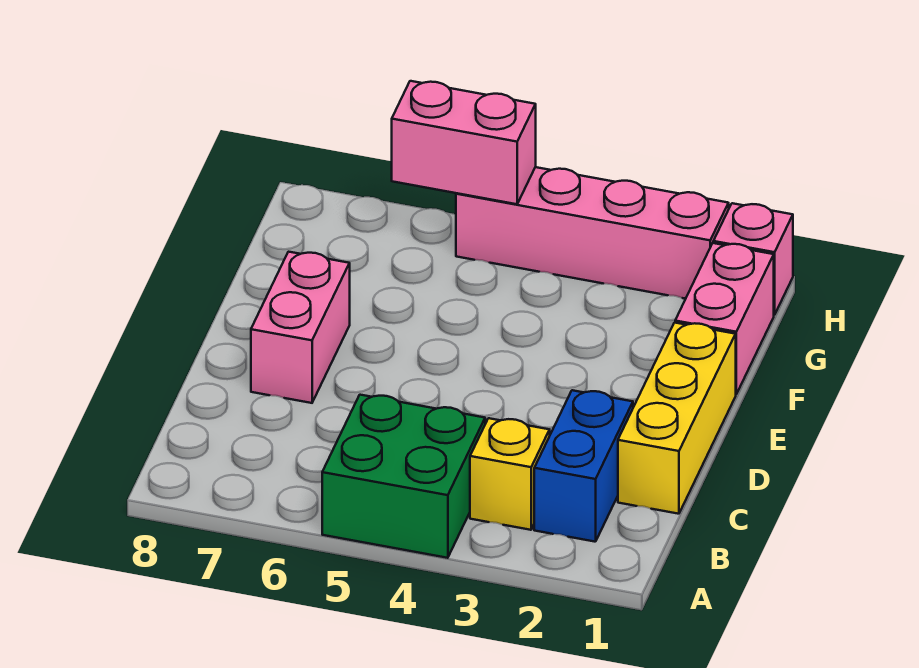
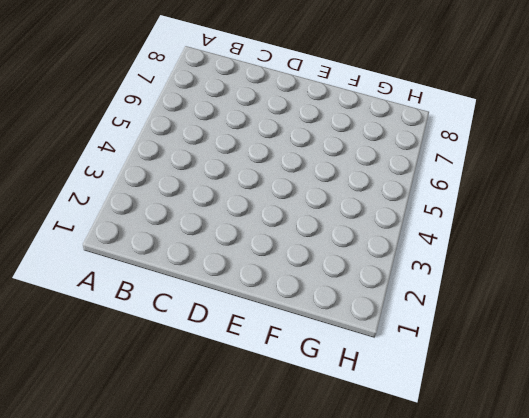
none -> green 2x2 brick [322,395,485,558]
none -> blue 1x2 brick [534,390,633,542]

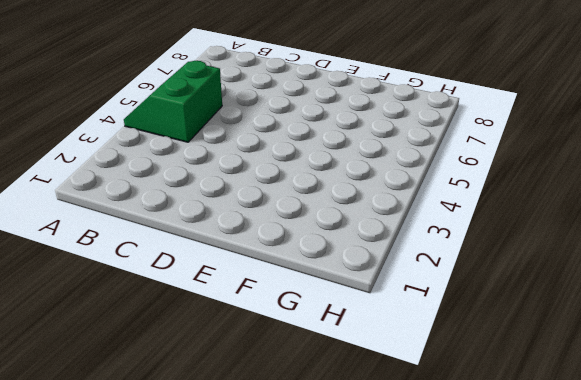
green 2x2 slope [124,61,222,142] -> green 2x2 brick [322,395,485,558]
none -> blue 1x2 brick [534,390,633,542]
none -> yellow 1x1 brick [470,418,550,530]

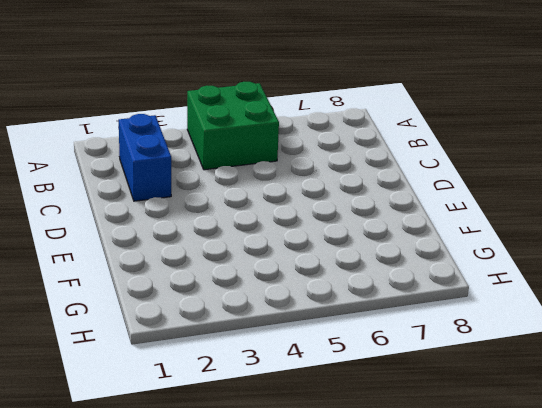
none -> yellow 1x1 brick [470,418,550,530]
none -> yellow 1x3 brick [618,323,736,514]

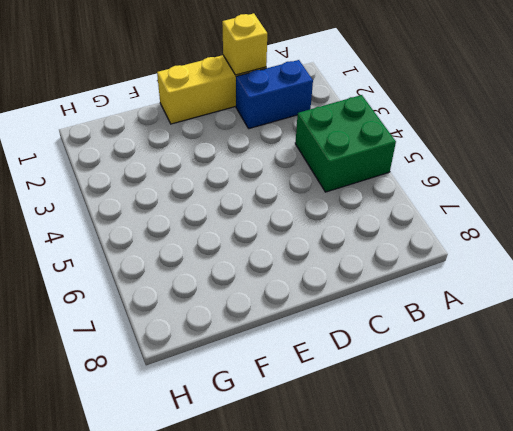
yellow 1x1 brick [222,13,267,75] -> yellow 1x1 brick moved to [470,418,550,530]
none -> pink 1x2 brick [251,252,350,403]
none -> pink 1x2 brick [675,243,774,394]

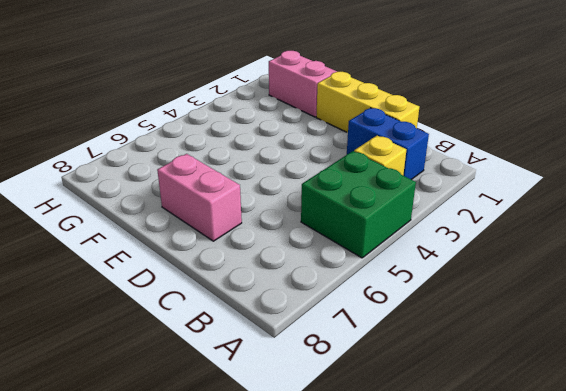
none -> pink 1x1 brick [713,203,793,315]
none -> pink 1x4 brick [456,167,729,299]

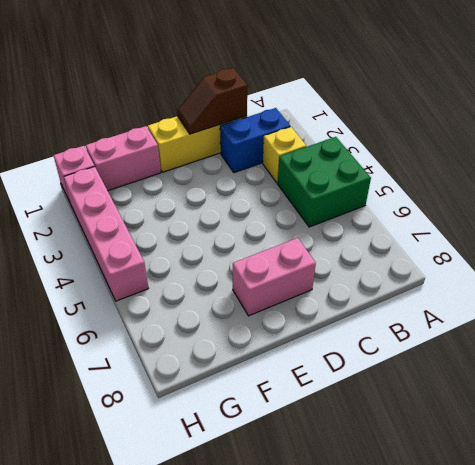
brown 1x2 slope [177,68,247,134] -> none
none -> pink 1x2 brick [392,81,536,204]

